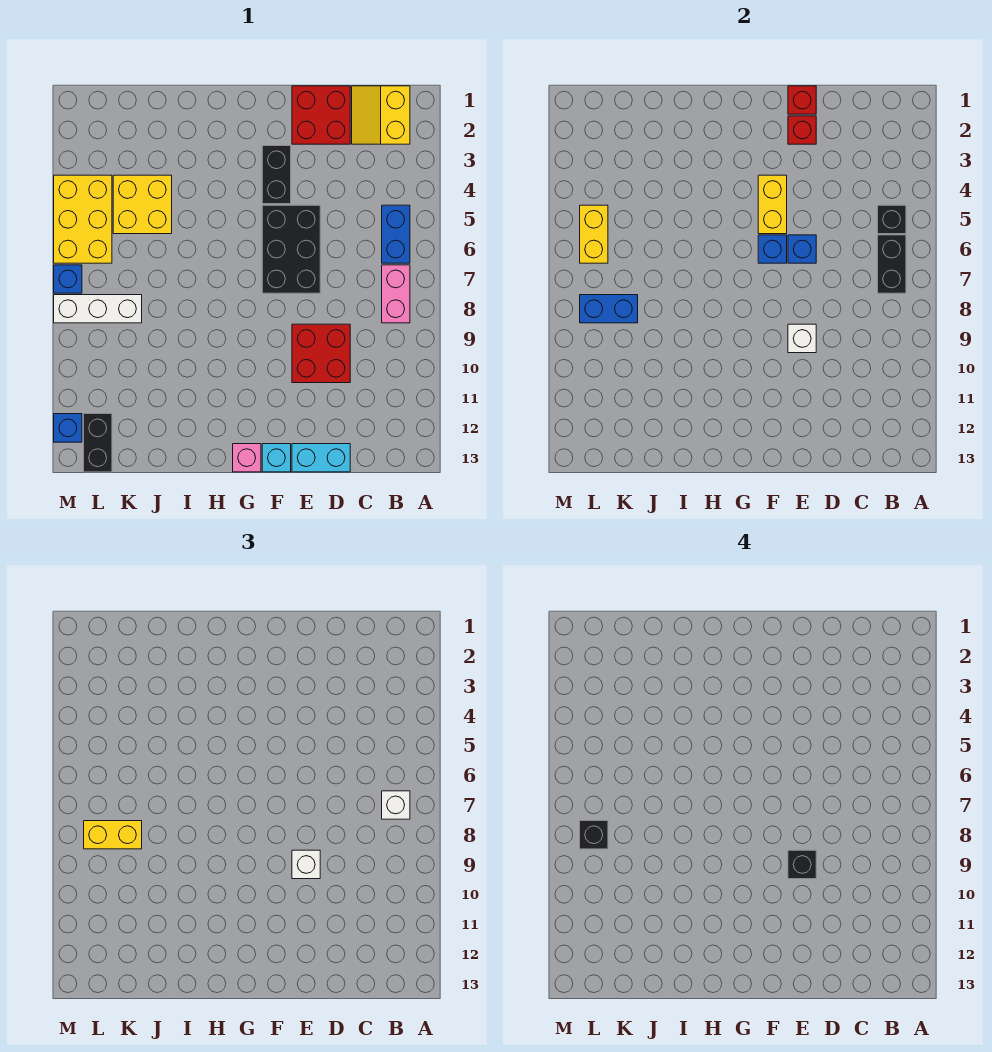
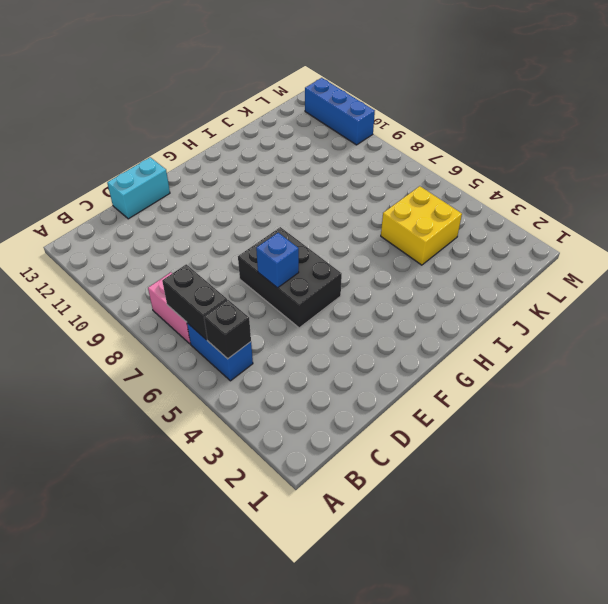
blue 1x3 brick [305,78,375,145] -> blue 1x1 brick [54,414,82,442]
none -> yellow 2x2 slope [352,86,410,144]
none -> red 2x2 brick [292,86,350,144]
none -> red 2x2 brick [292,324,350,383]
none -> black 1x2 brick [262,146,291,204]

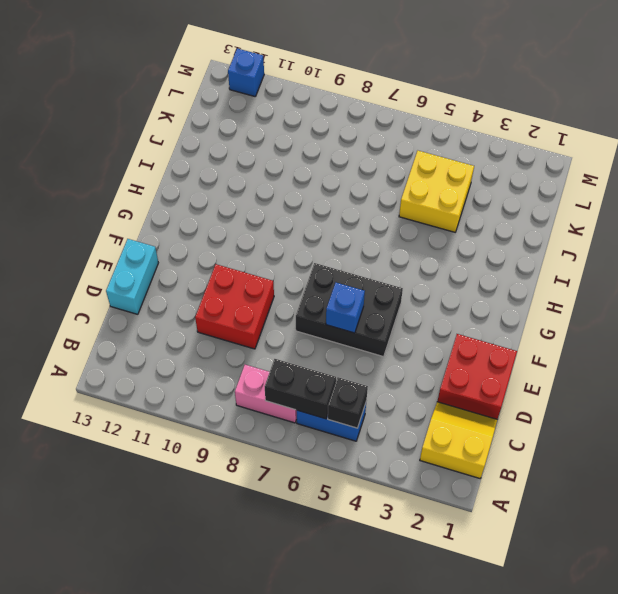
none -> black 1x2 brick [262,146,291,204]
none -> cyan 1x1 brick [262,444,291,472]
none -> pink 1x1 brick [233,444,261,472]
none -> white 1x3 brick [54,295,142,323]

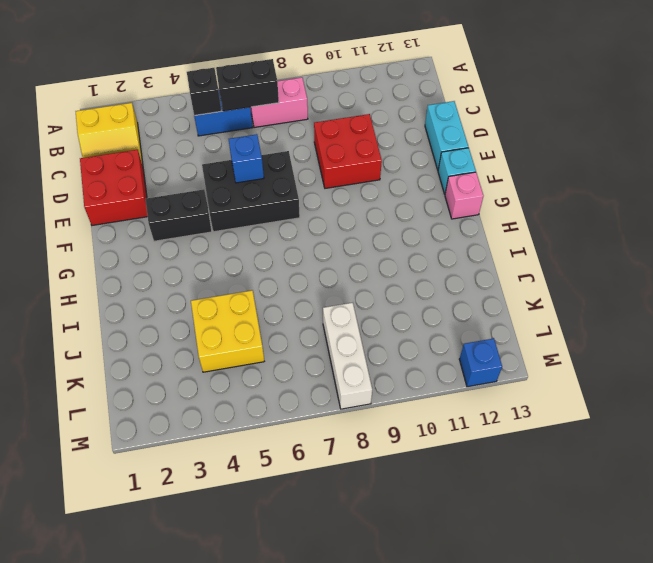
none -> yellow 2x3 brick [54,175,112,263]
none -> black 1x2 brick [84,414,112,472]
none -> blue 1x1 brick [54,265,82,293]
none -> red 1x1 brick [788,86,816,114]

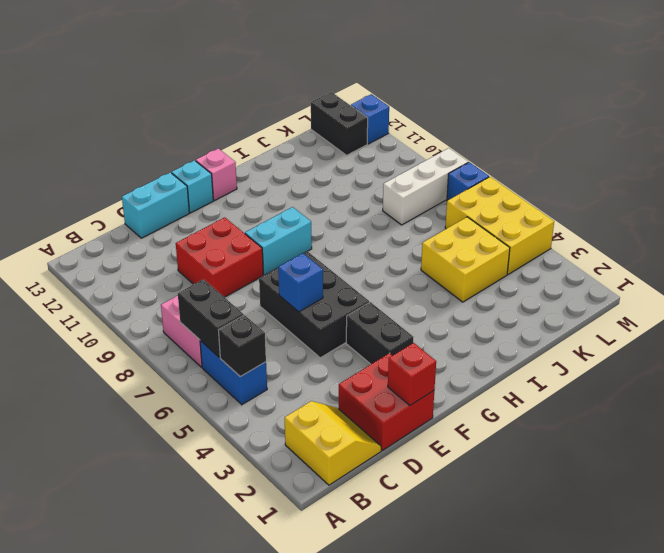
cyan 1x2 brick [245,207,312,275] -> none
none -> red 1x1 brick [788,116,816,144]
none -> white 1x1 brick [788,324,816,353]
none -> yellow 1x2 brick [758,175,787,234]
none -> blue 1x1 brick [758,235,787,263]

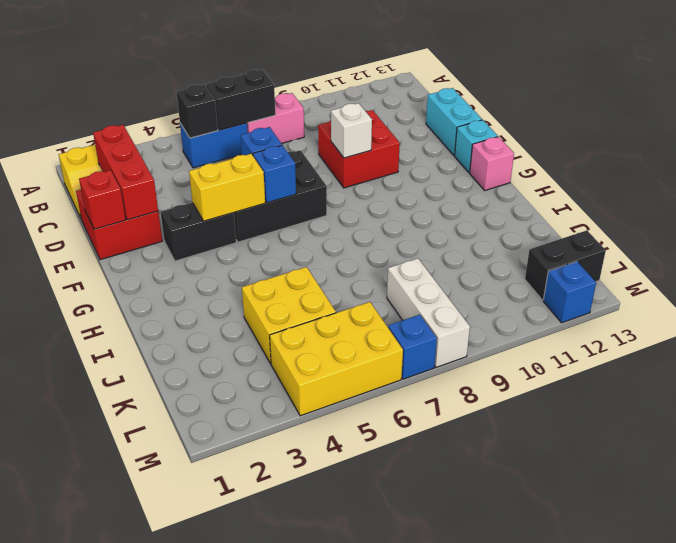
red 1x3 brick [93,125,158,220] -> red 1x1 brick [788,116,816,144]
none -> blue 1x2 brick [580,295,638,323]
none -> yellow 1x2 brick [580,205,608,263]
none -> white 1x1 brick [382,791,410,819]
none -> white 1x1 brick [292,850,320,879]

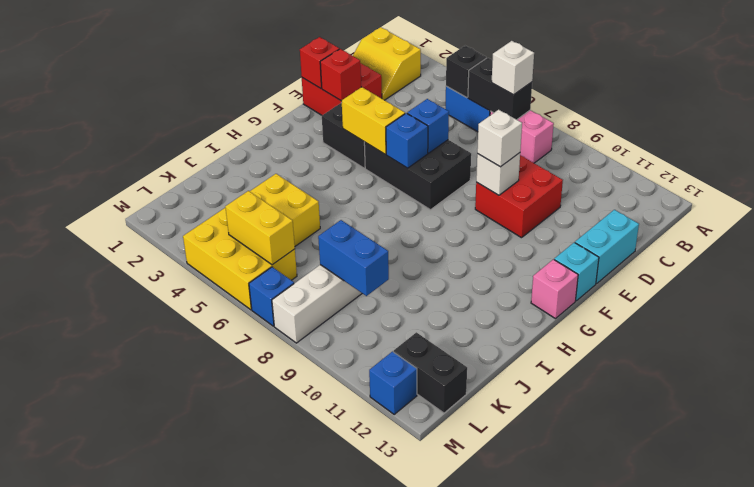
blue 1x2 brick [318,220,389,296] -> blue 1x2 brick turned to [580,295,638,323]
none -> yellow 1x2 brick [84,821,142,849]
none -> black 1x1 brick [788,850,816,879]
none -> black 1x1 brick [580,821,608,849]

